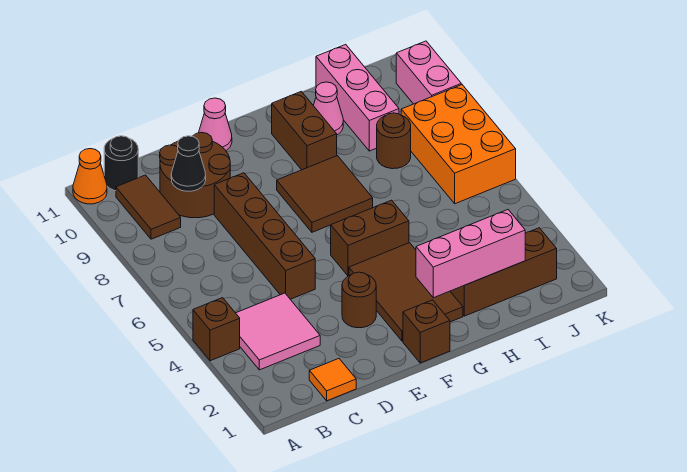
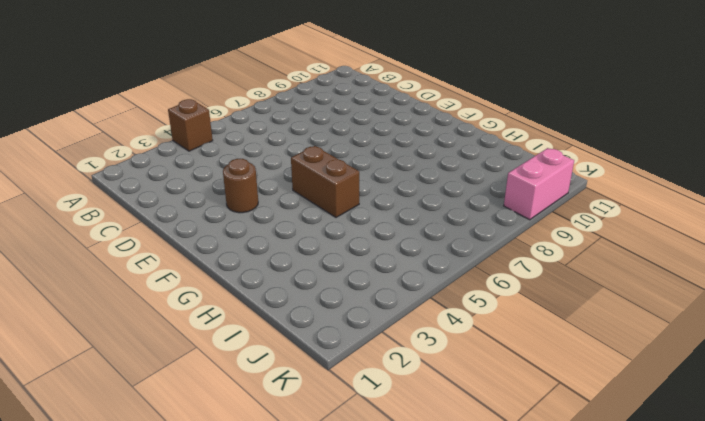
none -> orange 1x1 cone [73,149,107,204]
none -> pink 2x2 tile [236,293,320,370]
none -> brown 1x2 tile [116,175,181,239]

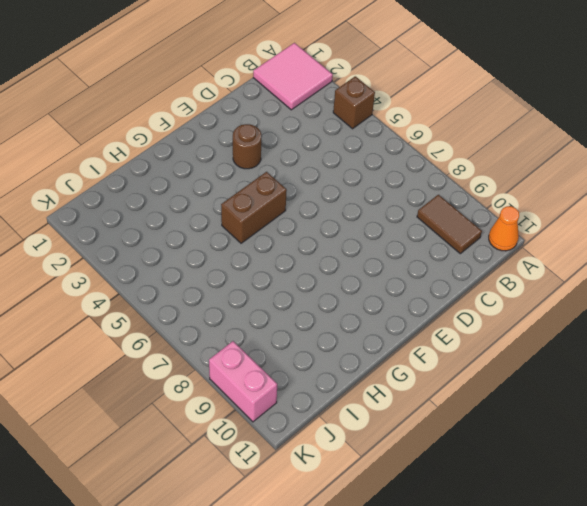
pink 2x2 tile [253,43,333,110] -> pink 2x2 tile moved to [236,293,320,370]
none -> black 1x1 round brick [104,136,138,191]
none -> orange 1x1 tile [309,359,356,401]
none -> brown 2x2 round brick [160,132,230,218]

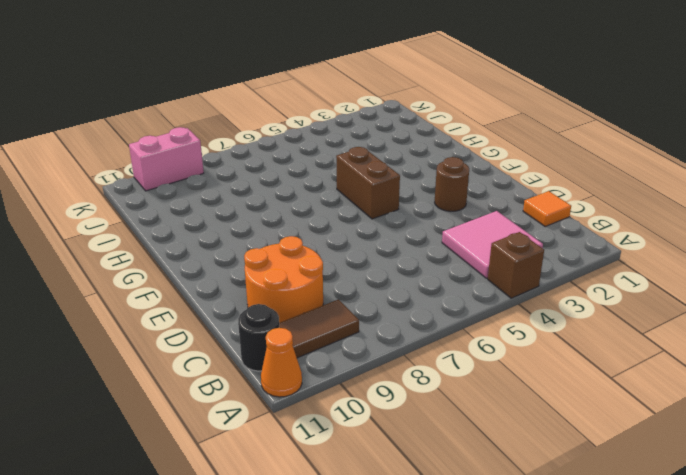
orange 2x2 round brick [244,236,323,323] -> brown 2x2 round brick [160,132,230,218]
none -> brown 1x4 brick [214,173,315,299]
none -> pink 1x1 cone [199,98,232,150]
none -> brown 1x1 brick [403,300,450,363]

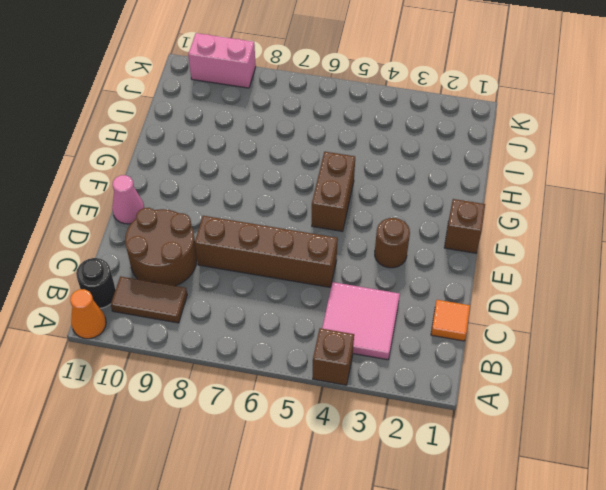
none -> brown 2x3 tile [349,243,463,341]
none -> brown 2x2 tile [277,156,373,232]
none -> brown 1x2 brick [272,91,337,170]

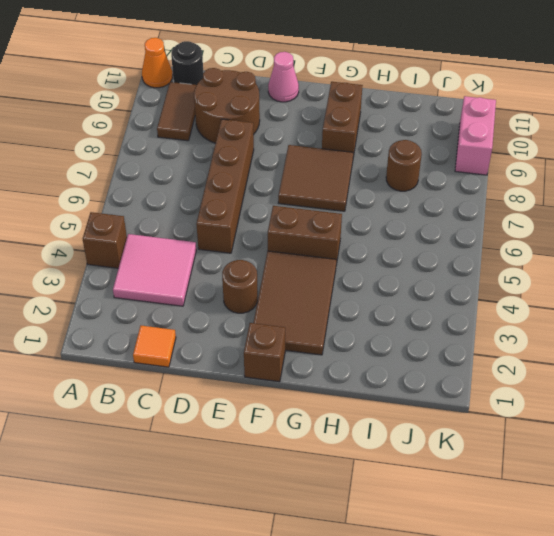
none -> brown 1x3 brick [450,228,557,316]
none -> pink 1x1 cone [313,82,343,135]
none -> pink 1x3 brick [316,44,399,151]

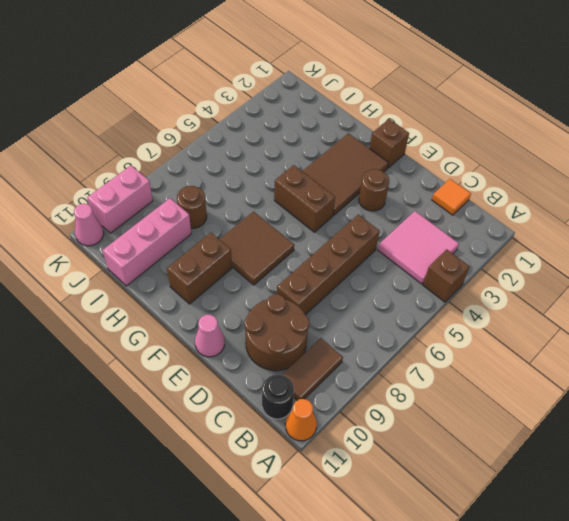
pink 1x1 cone [74,204,104,246] -> pink 1x1 cone moved to [313,82,343,135]
none -> brown 1x3 brick [450,228,557,316]
none -> orange 2x3 brick [401,85,516,204]
none -> black 1x1 cone [171,136,206,191]

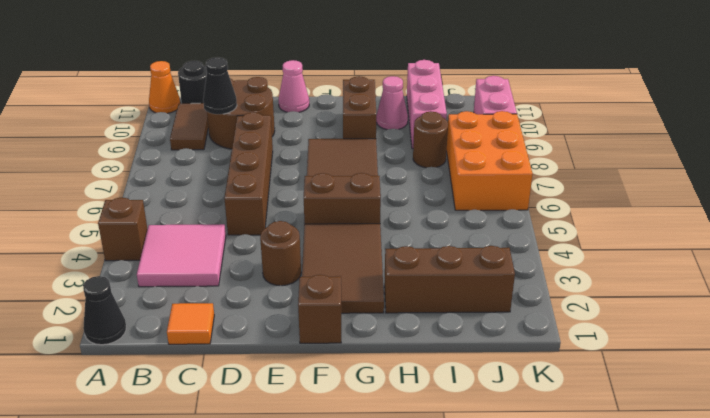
black 1x1 cone [83,276,126,345] -> none
none -> pink 1x3 brick [416,210,525,298]

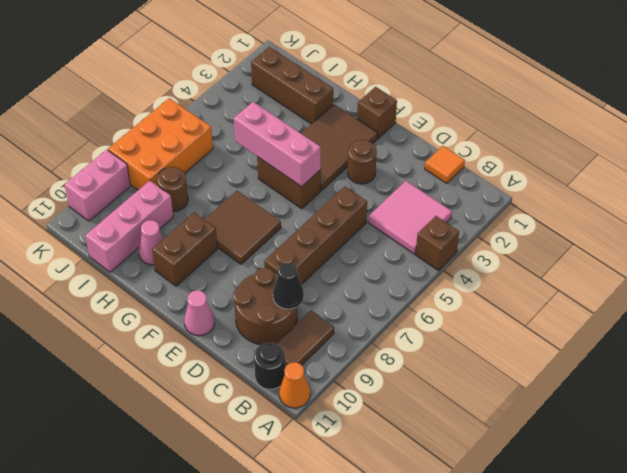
pink 1x3 brick [234,102,321,187] -> pink 1x3 brick moved to [416,210,525,298]

